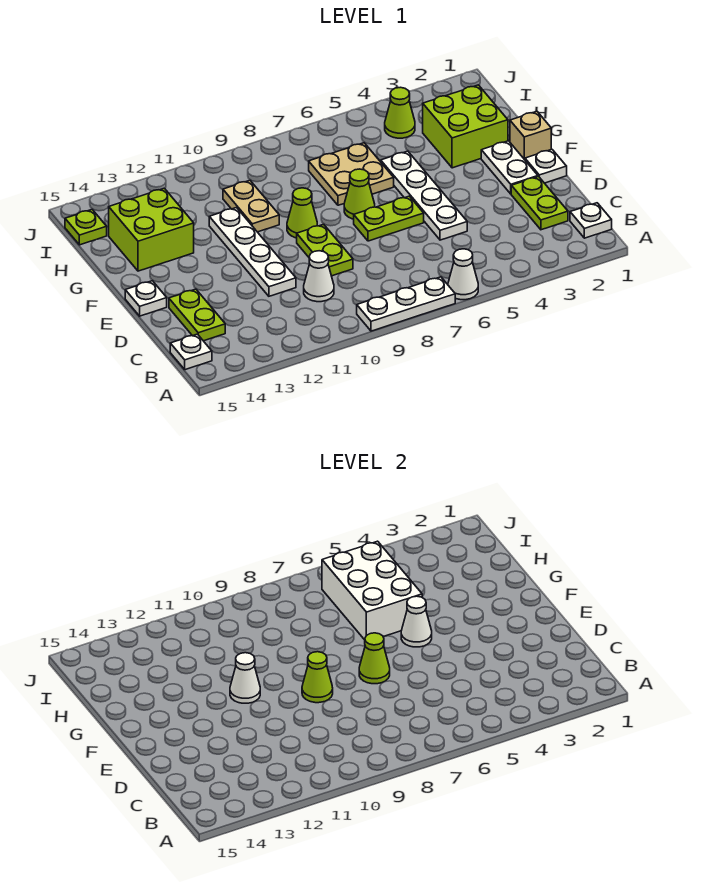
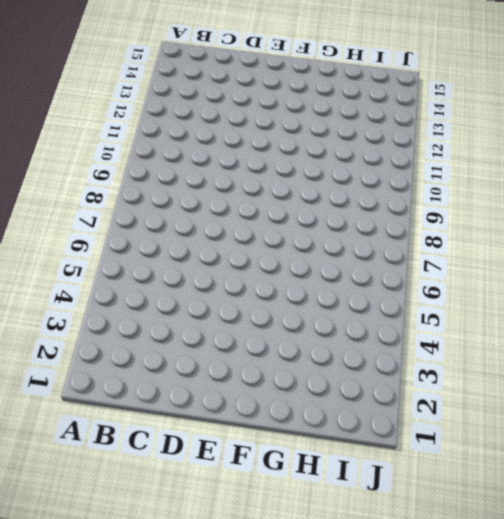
none -> white 1x1 cone [448,249,478,300]
none -> white 1x3 plate [357,277,455,331]
none -> white 1x1 plate [570,203,612,238]

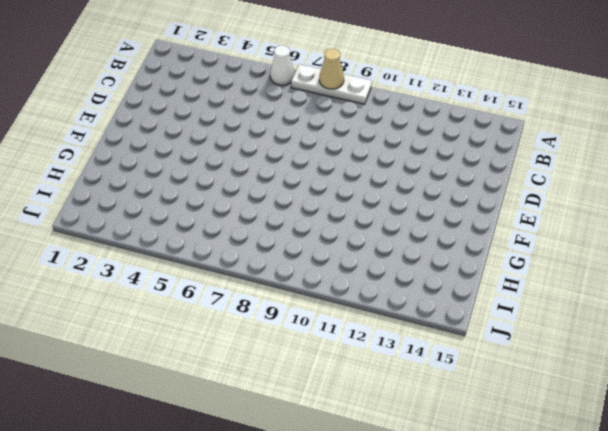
tan 1x1 cone [319,49,344,89] -> none
none -> white 1x1 plate [570,203,612,238]
none -> white 1x1 plate [170,334,212,370]
none -> lime 1x2 plate [511,177,568,230]

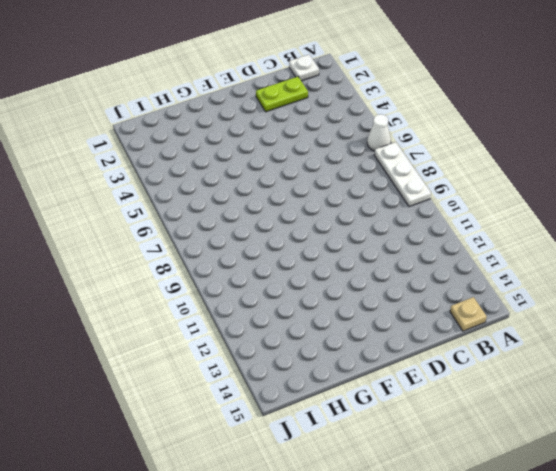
tan 1x1 plate [450,297,487,331] -> white 1x1 plate [170,334,212,370]
none -> white 1x1 cone [304,251,334,302]
none -> lime 1x2 plate [169,289,225,341]
none -> white 1x4 plate [381,151,467,240]

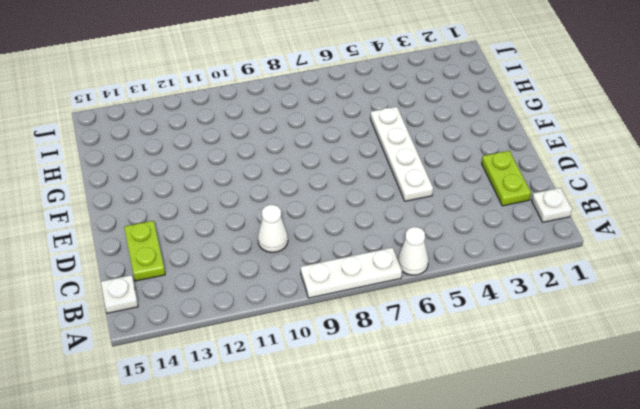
none -> lime 1x2 plate [297,224,353,276]
none -> white 1x4 plate [209,208,296,296]
none -> white 1x1 plate [525,149,567,183]

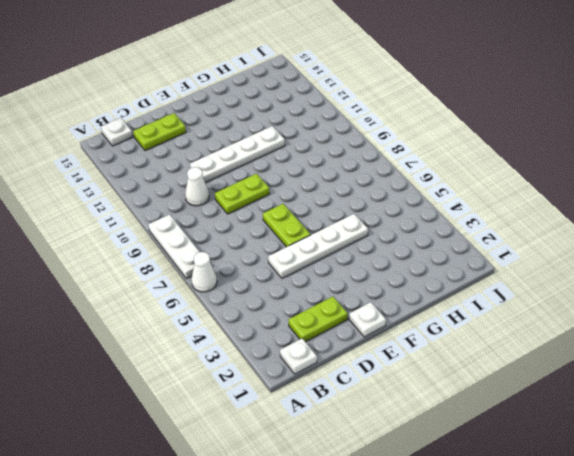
none -> white 1x2 plate [481,141,538,194]
none -> white 1x1 plate [125,281,167,316]
none -> tan 1x1 brick [510,111,551,160]

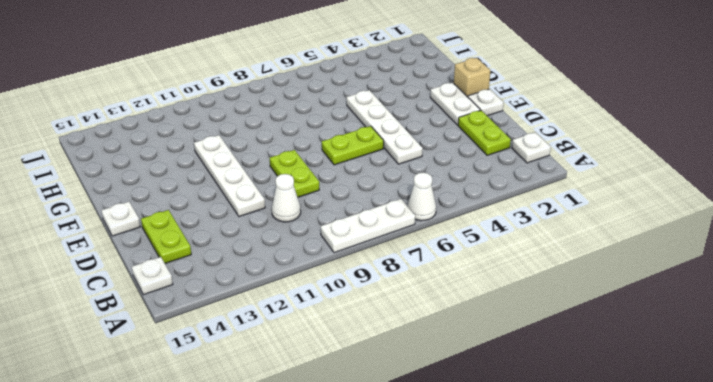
none -> lime 1x1 cone [344,169,375,219]
none -> lime 1x1 cone [287,188,317,238]
none -> lime 2x2 brick [423,85,508,168]

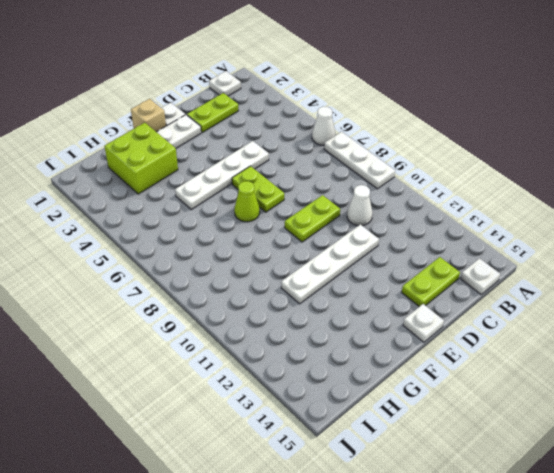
none -> lime 1x1 cone [287,188,317,238]
none -> tan 2x2 plate [309,143,394,205]
none -> tan 1x2 plate [223,180,279,232]

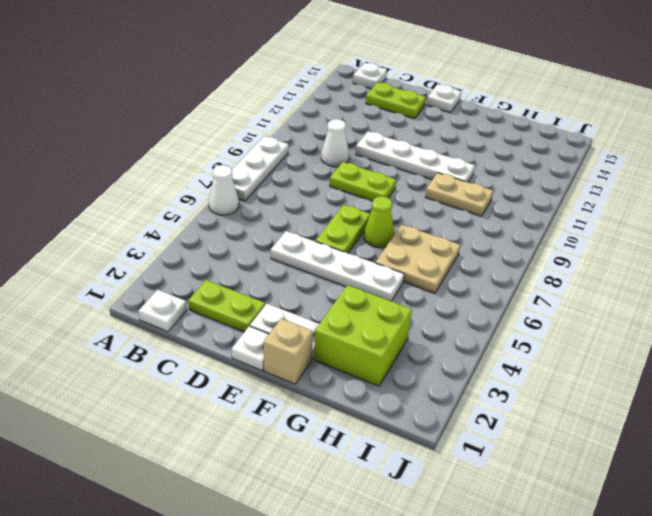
none -> lime 1x1 cone [287,188,317,238]
none -> lime 2x2 brick [109,188,194,271]
none -> lime 1x1 cone [385,87,415,138]

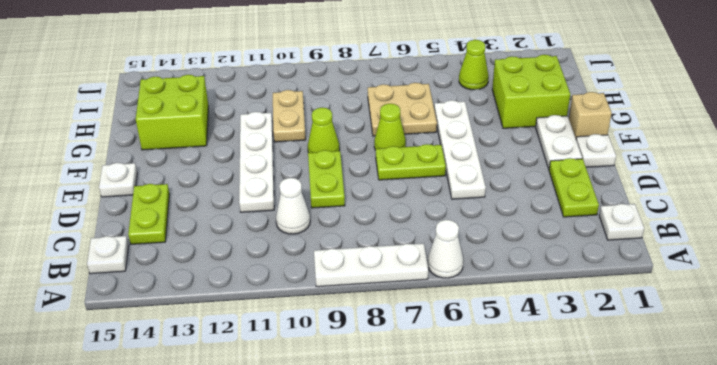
none -> lime 1x1 plate [65,210,107,245]
none -> lime 1x1 cone [359,633,390,684]
none -> lime 1x1 cone [302,652,333,703]

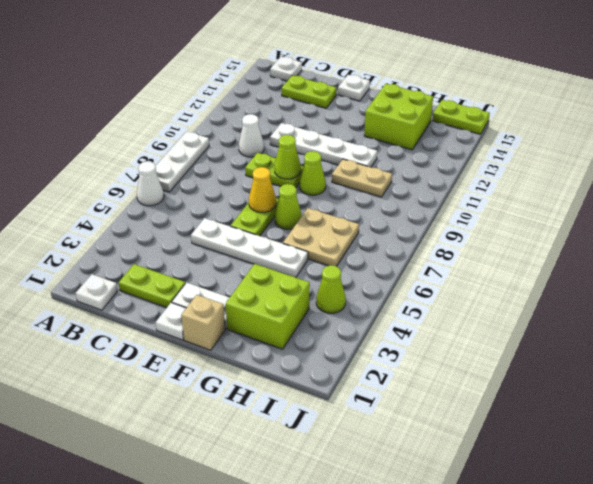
yellow 1x1 cone [249,167,276,212] -> lime 1x1 cone [359,633,390,684]
lime 1x2 plate [433,100,490,134] -> lime 1x1 plate [65,210,107,245]
none -> white 1x1 cone [401,596,432,647]
none -> white 1x1 cone [230,653,260,703]
none -> white 2x3 brick [322,541,422,640]

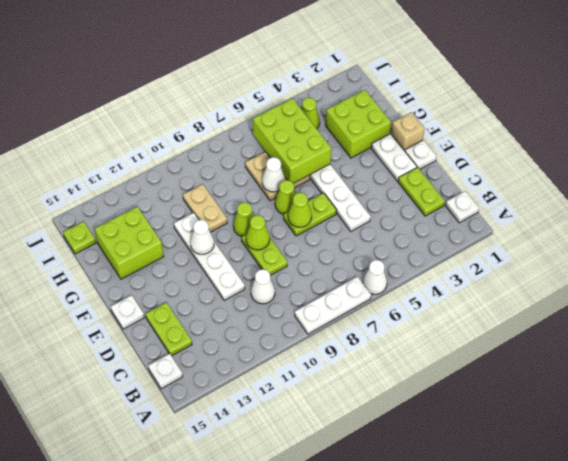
lime 2x3 brick [253,98,331,183] -> white 2x3 brick [322,541,422,640]
white 1x1 cone [262,157,285,192] -> white 1x1 cone moved to [401,596,432,647]

